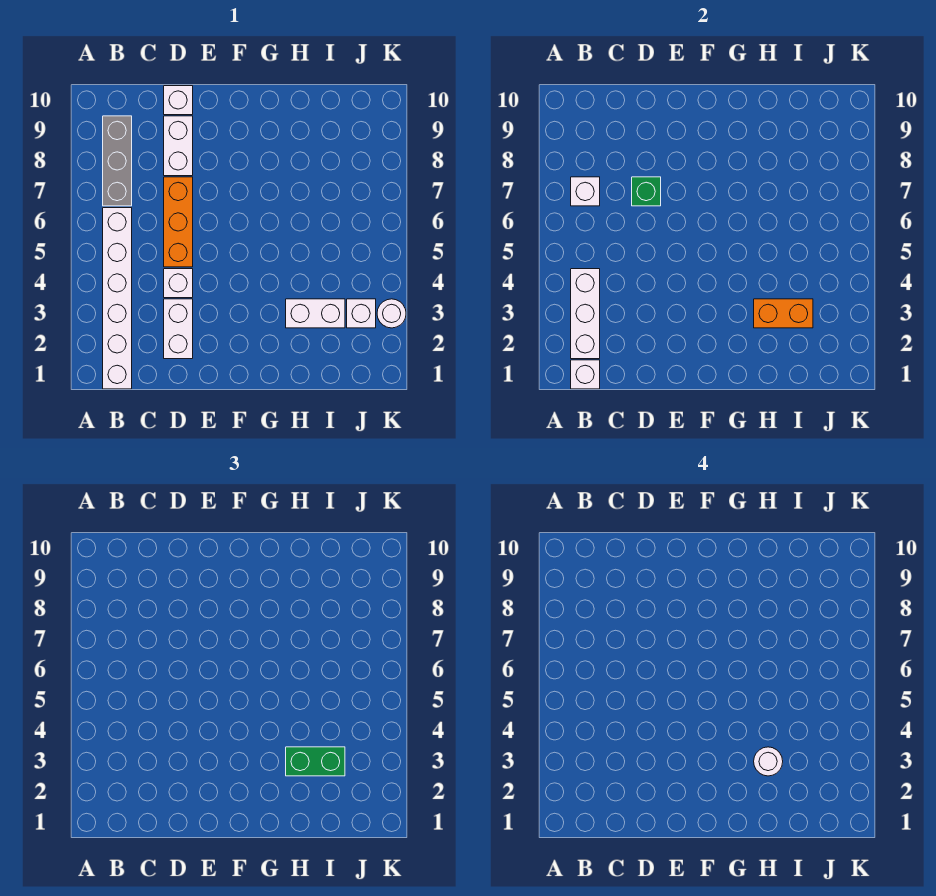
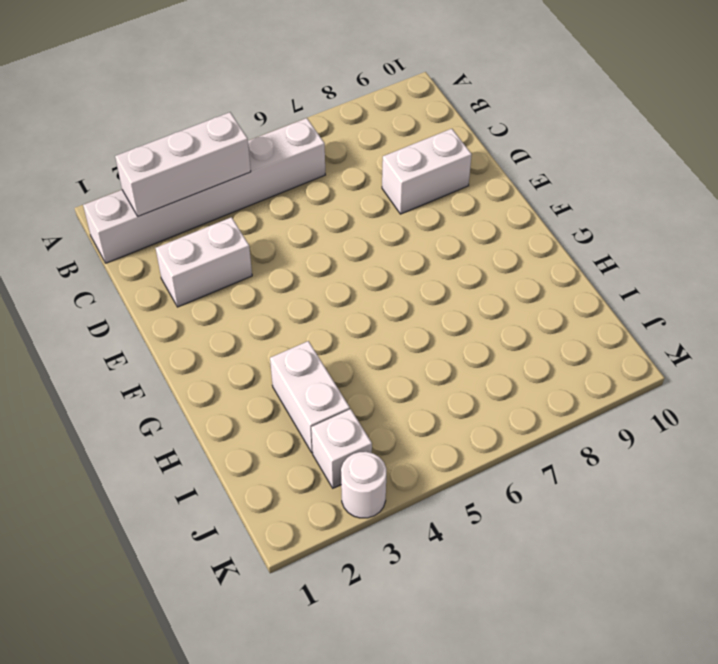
none -> grey 1x3 brick [103,116,132,206]
none -> white 1x1 brick [164,269,193,298]
none -> orange 1x3 brick [164,177,193,267]

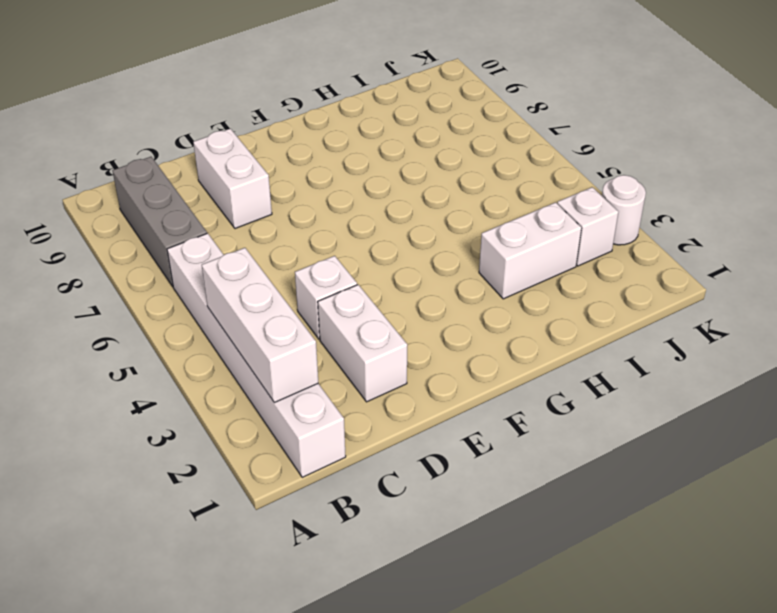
none -> orange 1x3 brick [164,177,193,267]
none -> white 1x1 brick [164,86,193,115]
none -> white 1x1 brick [571,360,600,389]

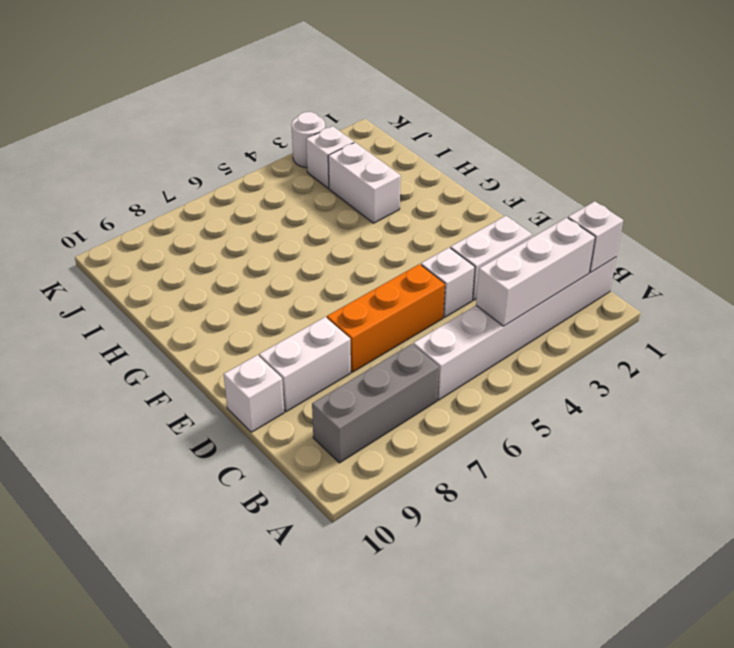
none -> white 1x1 brick [571,177,600,206]
none -> green 1x1 brick [632,177,661,206]
none -> orange 1x2 brick [754,299,813,328]

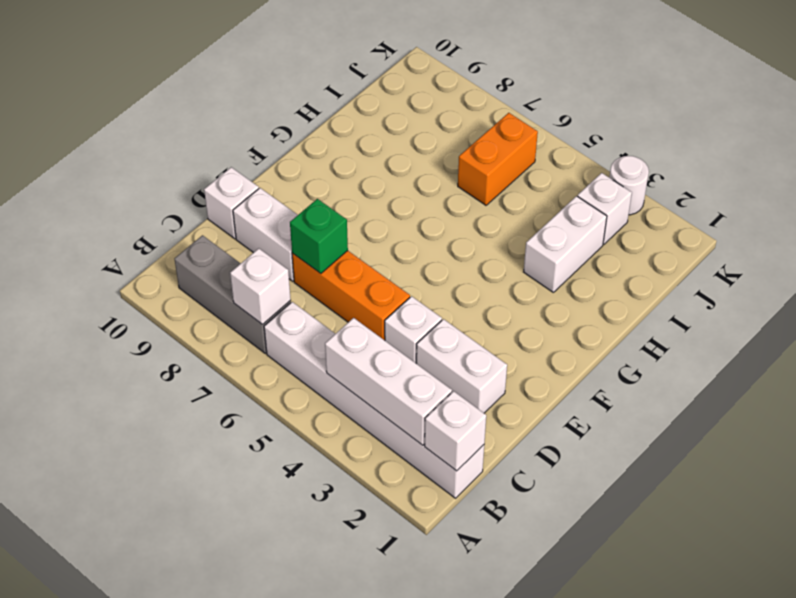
orange 1x2 brick [458,113,538,205] -> orange 1x2 brick moved to [754,299,813,328]
none -> green 1x2 brick [286,747,345,776]
none -> white 1x1 round brick [754,747,783,776]

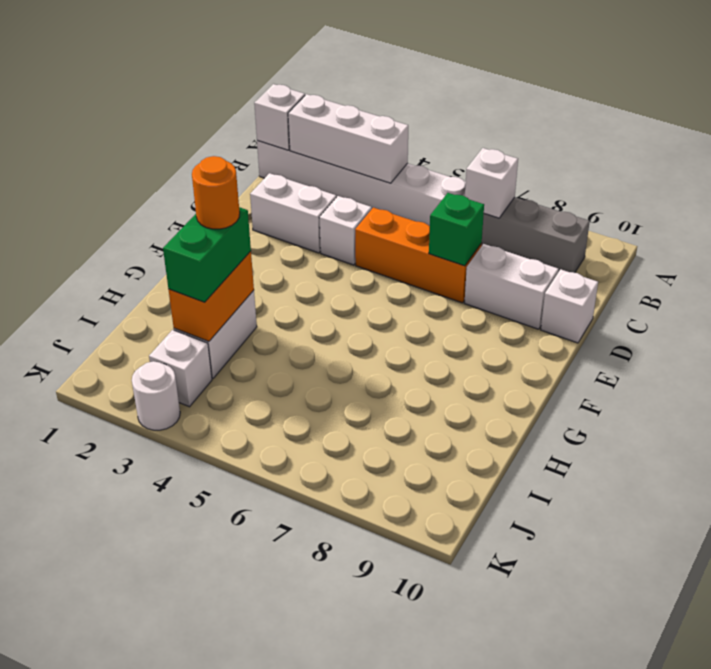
orange 1x1 round brick [192,156,240,229] -> white 1x1 round brick [754,747,783,776]

